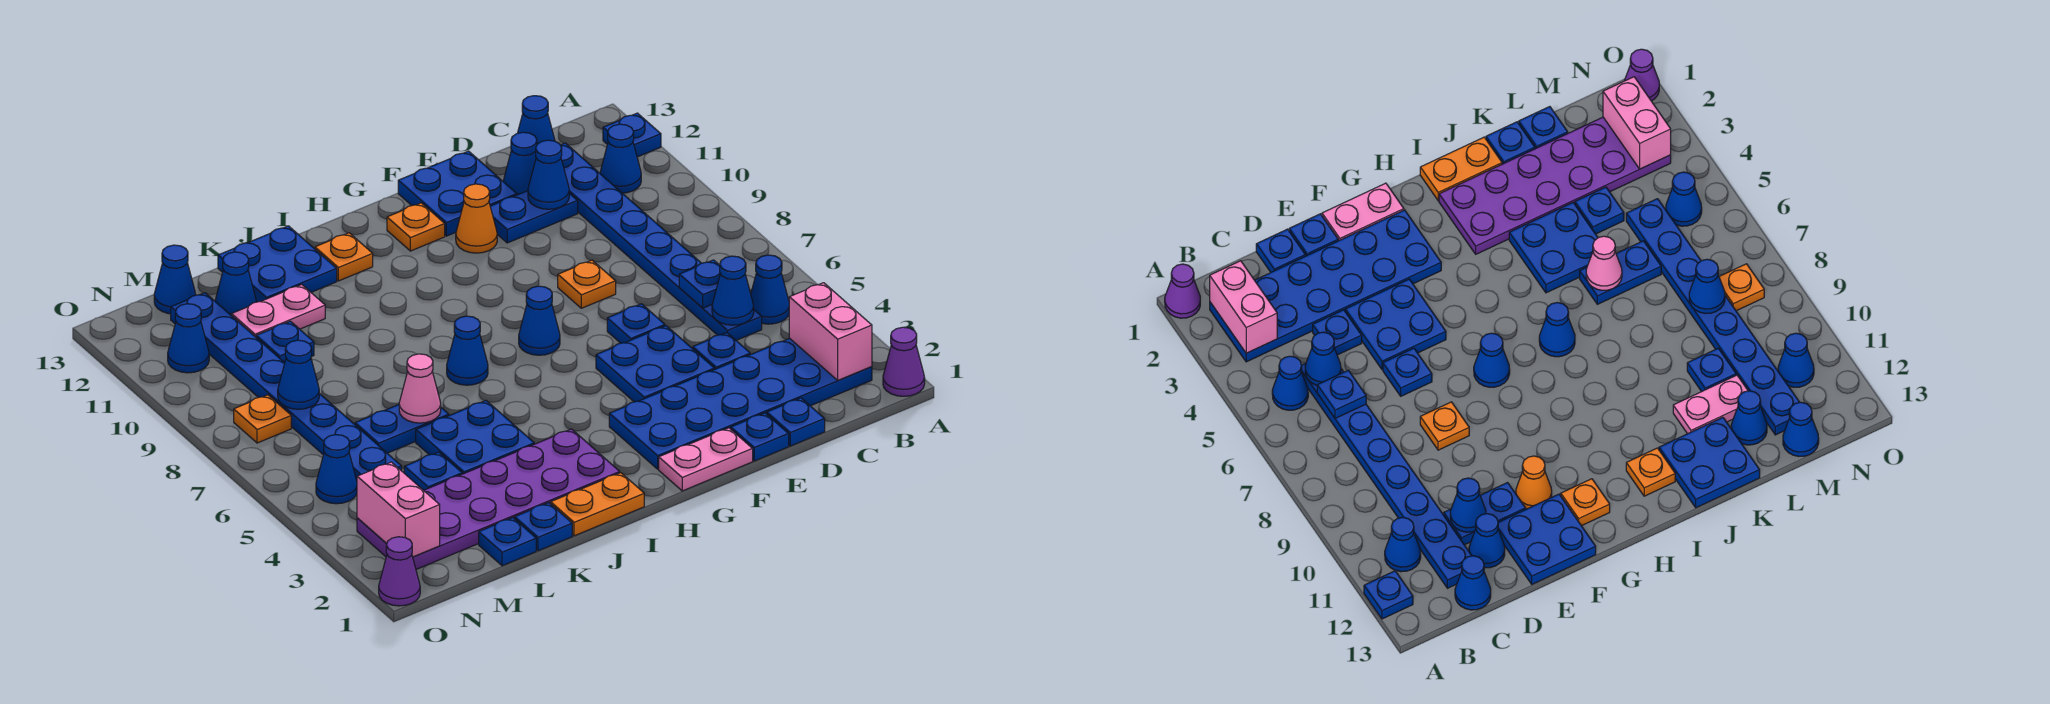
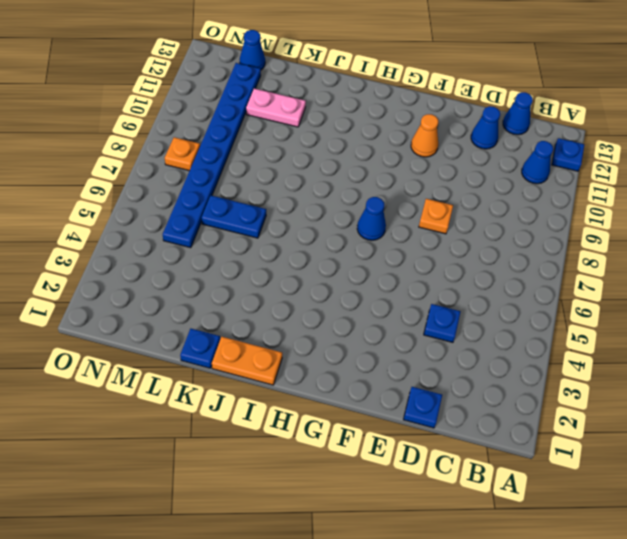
none -> purple 1x1 cone [883,327,925,396]
none -> blue 2x6 plate [609,338,872,469]
none -> blue 1x1 cone [751,255,789,324]
none -> blue 1x8 plate [561,143,762,340]

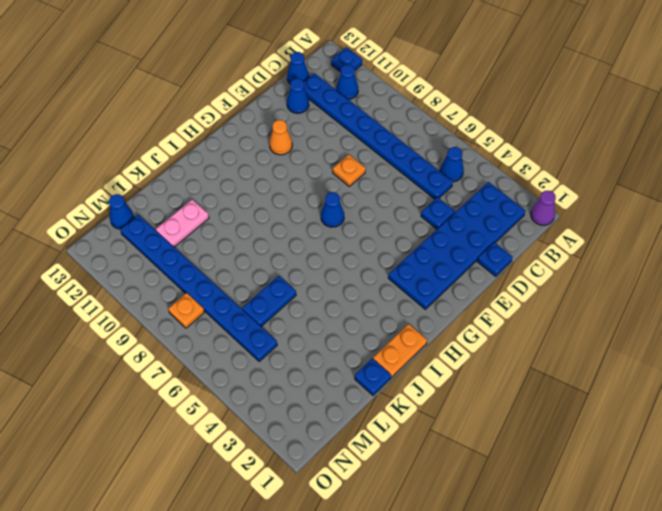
none -> blue 1x2 plate [490,191,578,243]
none -> blue 1x1 plate [731,413,789,461]
none -> blue 2x2 plate [596,326,714,402]
none -> blue 1x1 plate [607,304,665,343]

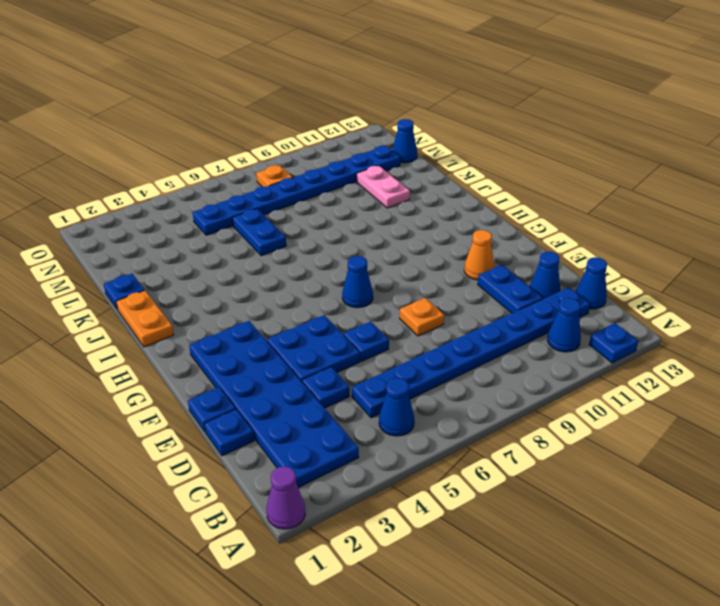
none -> blue 2x2 plate [398,151,517,236]
none -> pink 1x2 plate [659,428,753,491]
none -> orange 1x1 plate [387,203,445,251]
none -> purple 2x6 plate [357,429,620,569]

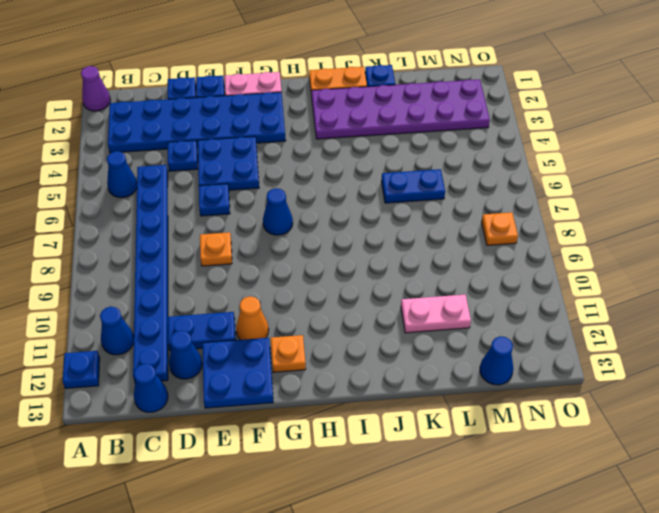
none -> blue 1x1 cone [447,316,488,385]
none -> orange 1x1 plate [315,233,373,281]
none -> blue 2x2 plate [416,401,534,474]
none -> blue 2x2 plate [218,226,337,302]

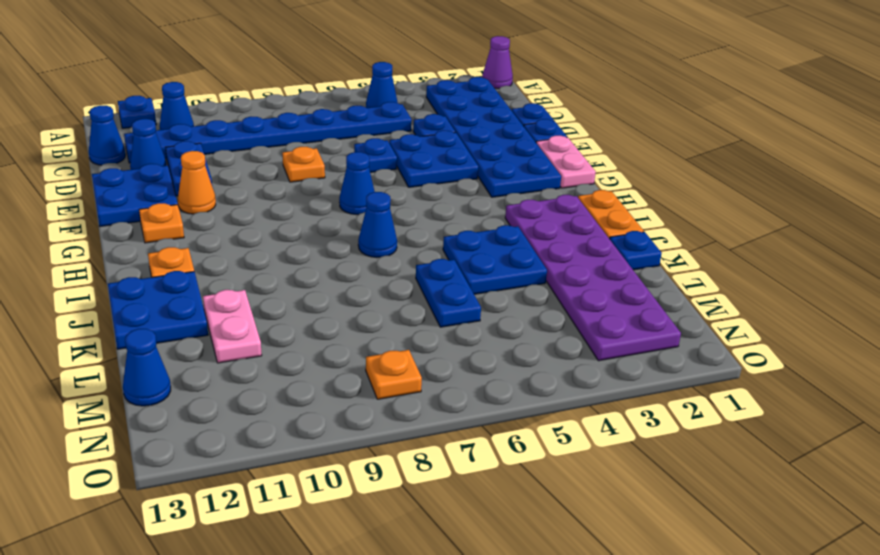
none -> blue 1x1 plate [479,518,536,566]
none -> blue 1x1 plate [404,452,462,490]
none -> blue 1x1 plate [256,321,314,363]
none -> blue 1x1 cone [215,252,256,316]

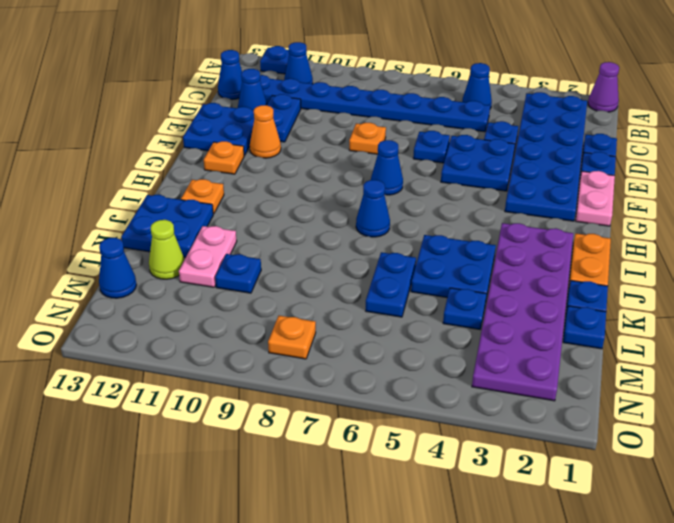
lime 1x1 cone [149,220,184,279] -> blue 1x1 cone [215,252,256,316]
none -> blue 1x8 plate [171,293,402,480]
none -> blue 1x1 cone [316,435,357,504]
none -> blue 1x1 cone [168,304,209,373]
none -> purple 1x1 cone [379,537,420,606]

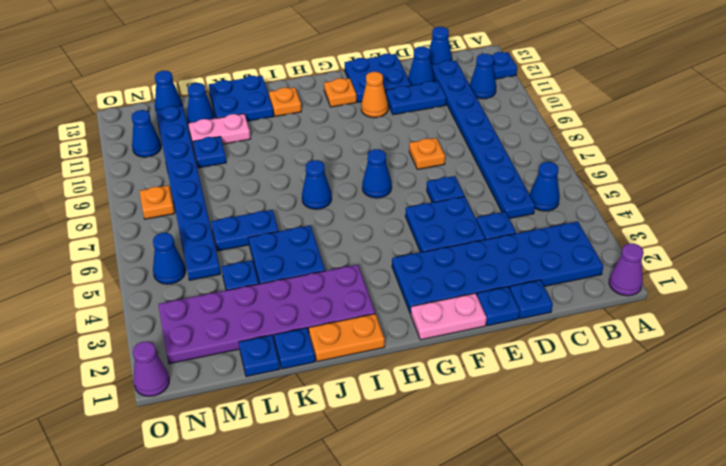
none -> pink 1x2 brick [789,283,872,380]
none -> blue 1x1 cone [712,256,754,325]
none -> blue 1x1 plate [679,260,720,308]
none -> blue 1x1 cone [528,140,569,209]

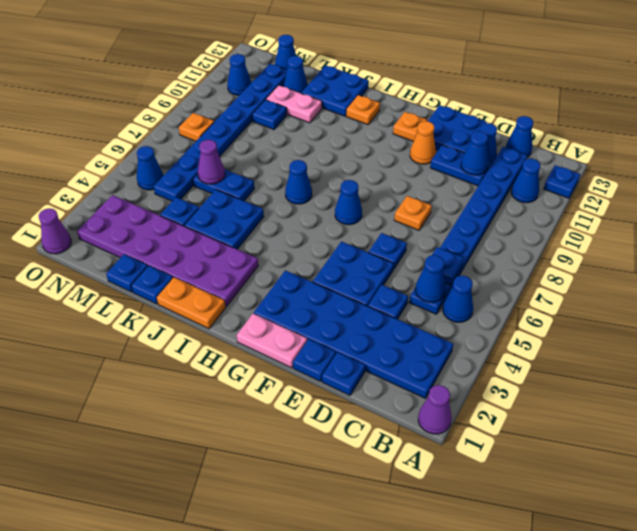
purple 1x1 cone [198,140,225,184] -> none
none -> pink 1x2 brick [789,283,872,380]
none -> pink 1x1 cone [399,354,441,423]
none -> blue 1x1 cone [278,340,319,409]
none -> pink 1x2 brick [357,462,440,557]

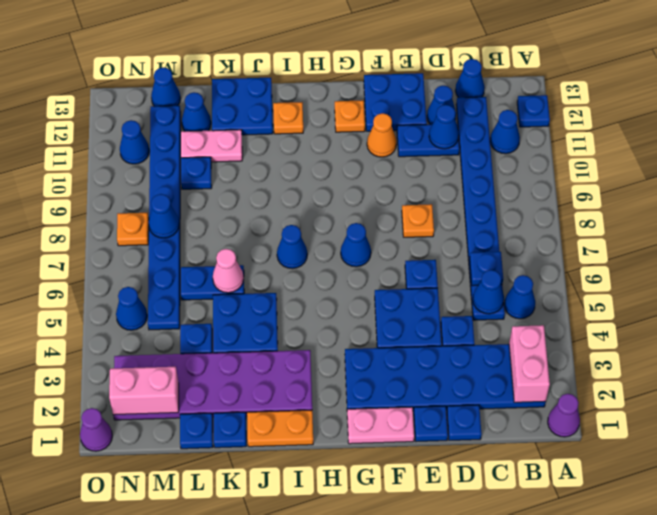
pink 1x2 brick [109,367,179,415] -> pink 1x2 brick turned to [357,462,440,557]

